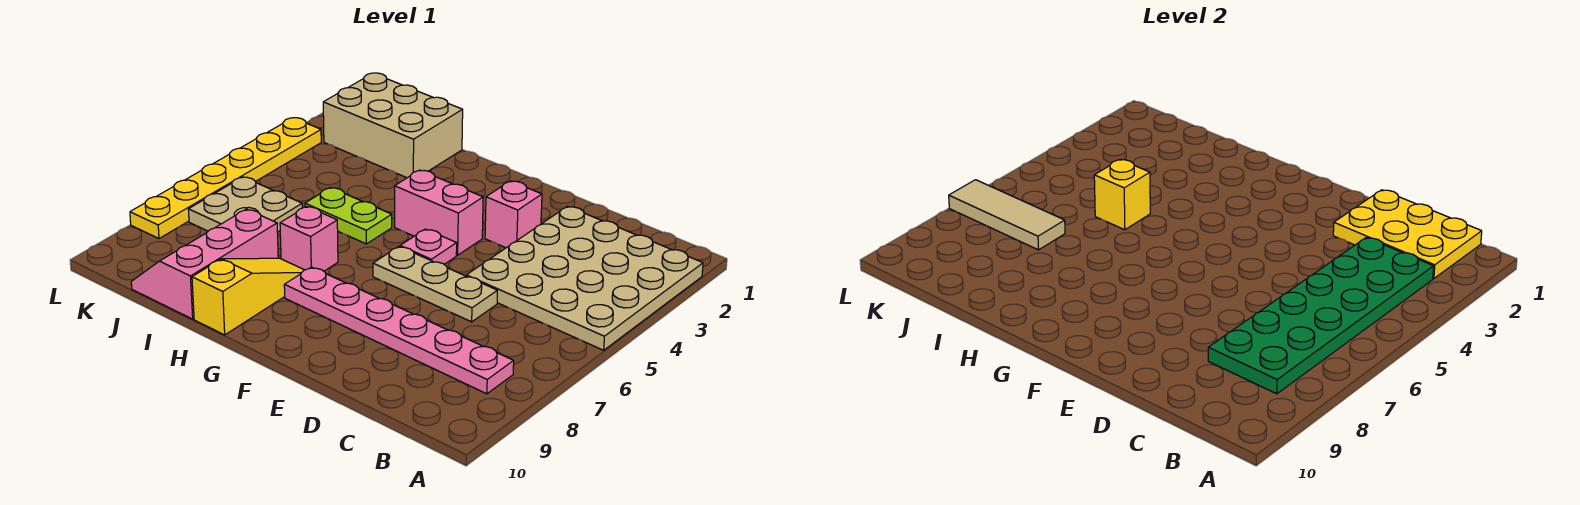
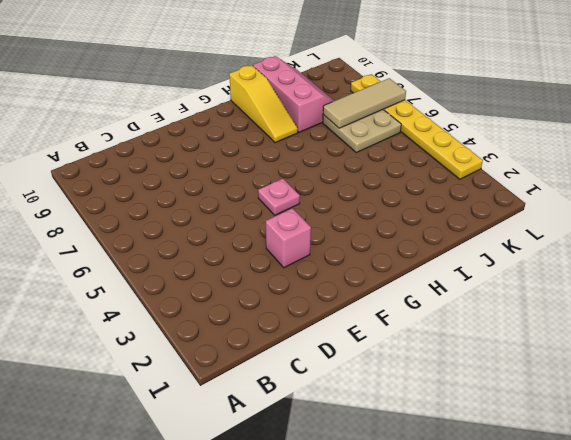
none -> tan 4x4 plate [466,206,703,350]
none -> pink 1x6 plate [284,267,514,394]
none -> tan 1x3 plate [373,247,497,322]

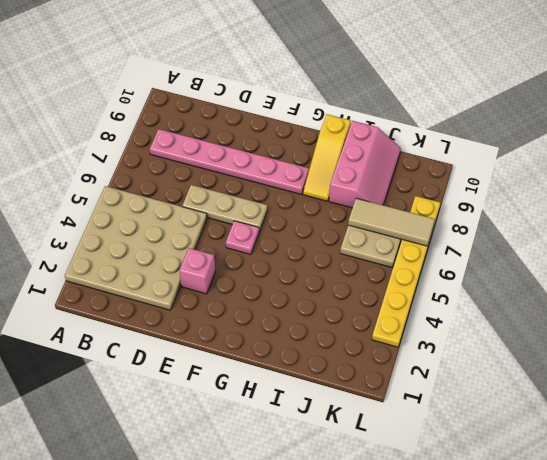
none -> pink 1x2 brick [395,170,483,255]
none -> lime 1x2 plate [305,188,392,244]
none -> pink 1x1 brick [280,207,338,271]

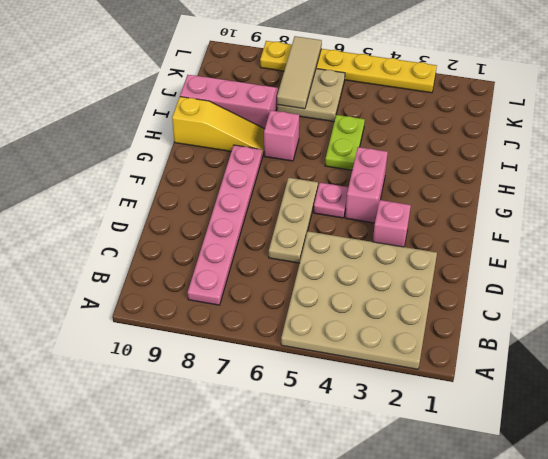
none -> tan 2x3 brick [323,73,463,178]
none -> yellow 2x3 plate [1333,190,1482,279]
none -> green 2x6 plate [1208,237,1434,394]

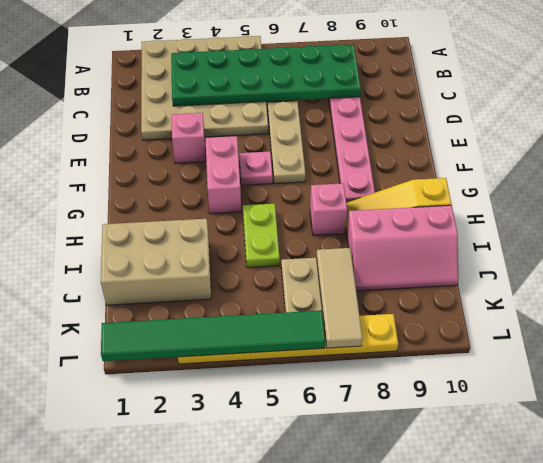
tan 2x3 brick [101,219,211,305] -> tan 2x3 brick turned to [323,73,463,178]
green 1x6 tile [101,310,325,361] -> none
none -> yellow 2x3 plate [1333,190,1482,279]
none -> yellow 1x1 brick [1094,160,1150,230]

